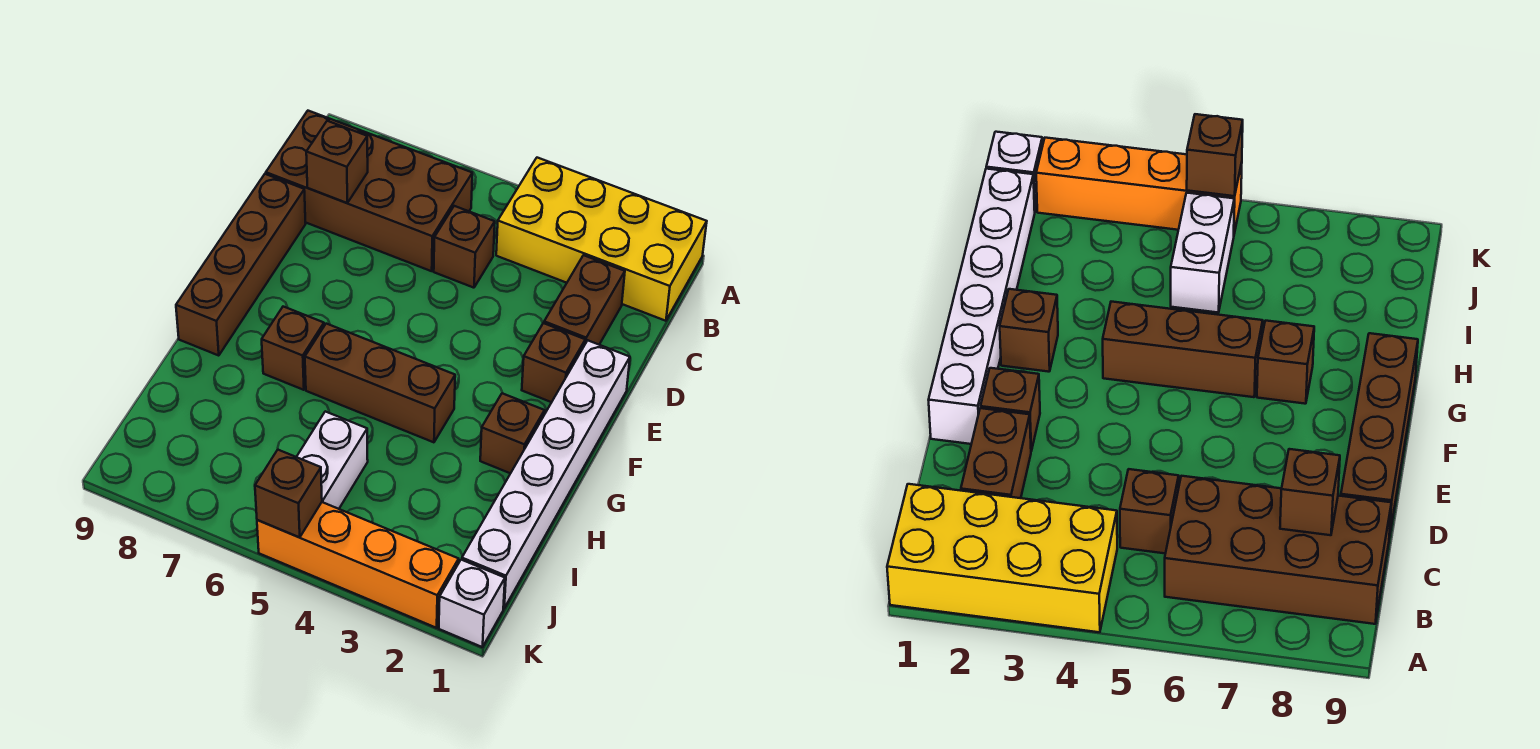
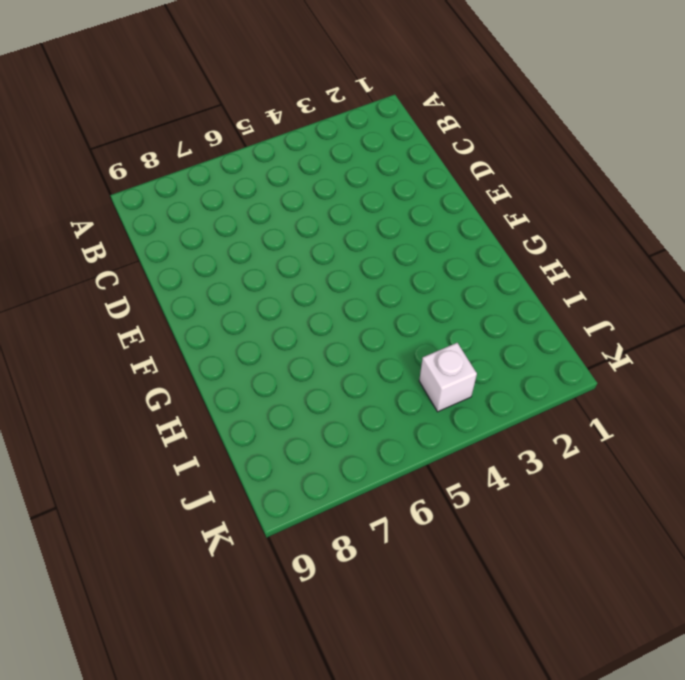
white 1x1 brick [419,343,477,412] -> white 1x1 brick moved to [439,560,505,647]
none -> yellow 2x4 brick [496,158,707,321]
none -> brown 2x4 brick [266,111,472,271]
none -> brown 1x2 brick [544,255,625,345]

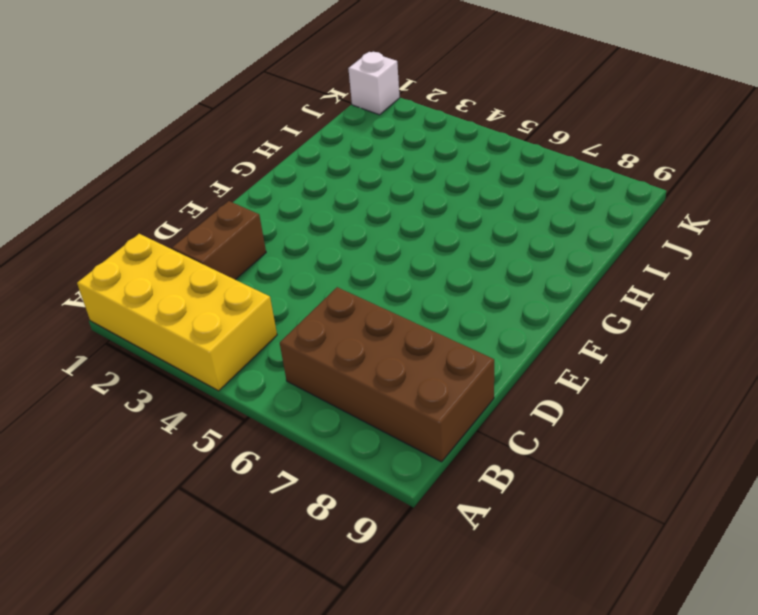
none -> brown 1x1 brick [434,206,495,288]
none -> brown 1x4 brick [176,174,306,355]
none -> white 1x6 brick [462,341,630,608]

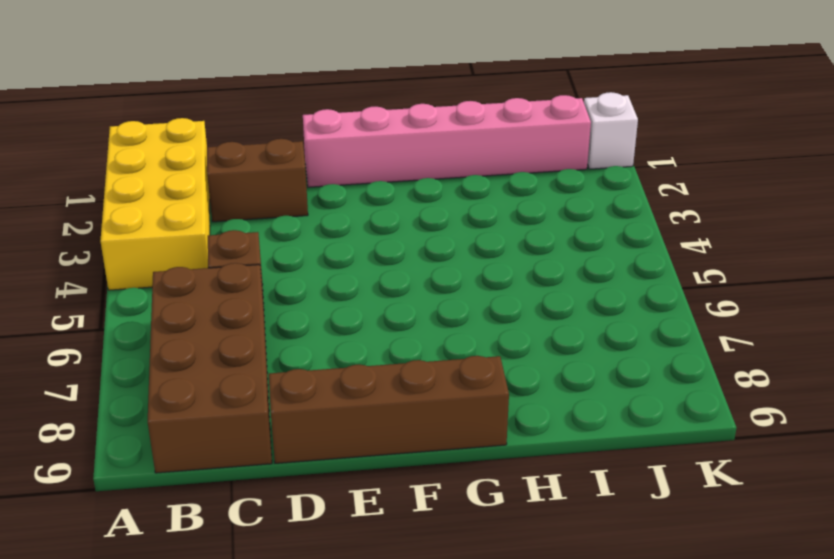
pink 1x6 brick [303,95,591,187] -> white 1x6 brick [462,341,630,608]
none -> brown 1x1 brick [522,323,585,402]
none -> brown 1x1 brick [480,393,544,473]
none -> brown 1x3 brick [305,324,455,442]

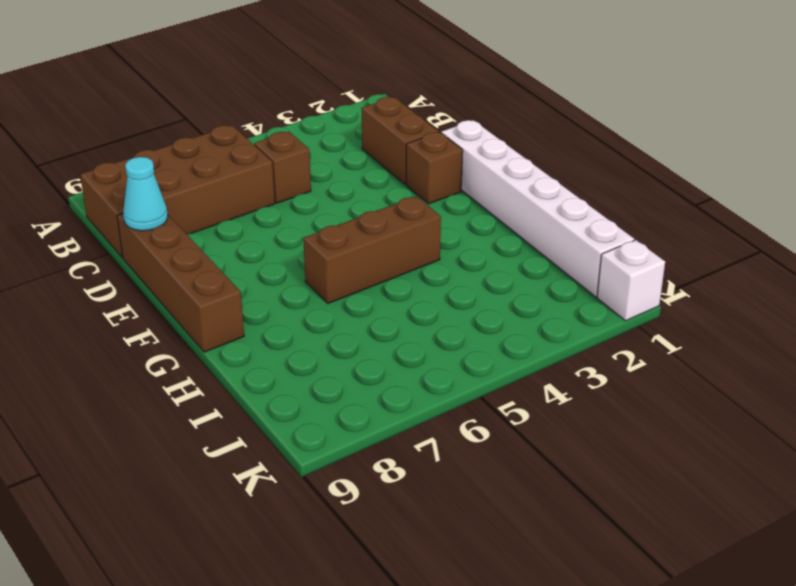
cyan 1x1 cone [123,157,168,231] -> none
none -> yellow 2x4 brick [496,158,707,321]
none -> brown 1x1 brick [480,393,544,473]
none -> brown 1x1 brick [262,307,324,390]

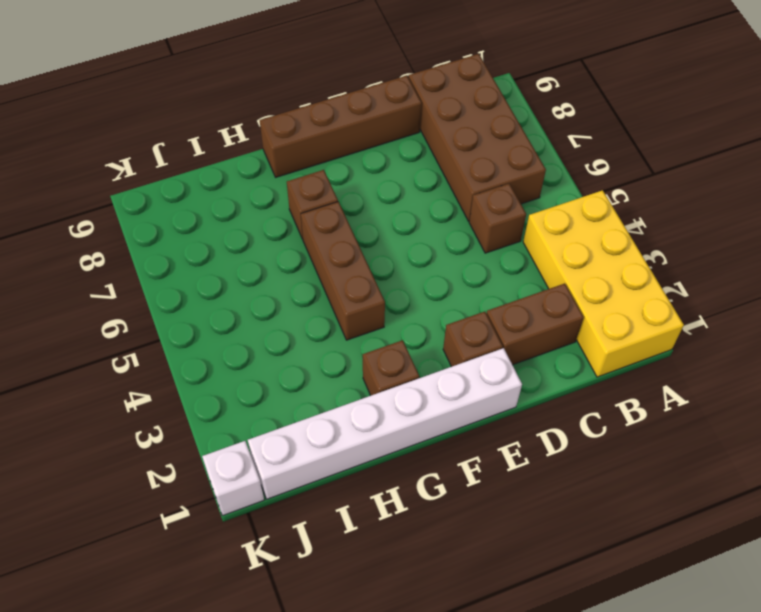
none -> white 1x2 brick [297,411,368,509]
none -> orange 1x4 brick [257,502,459,628]
none -> brown 1x1 brick [306,121,368,203]

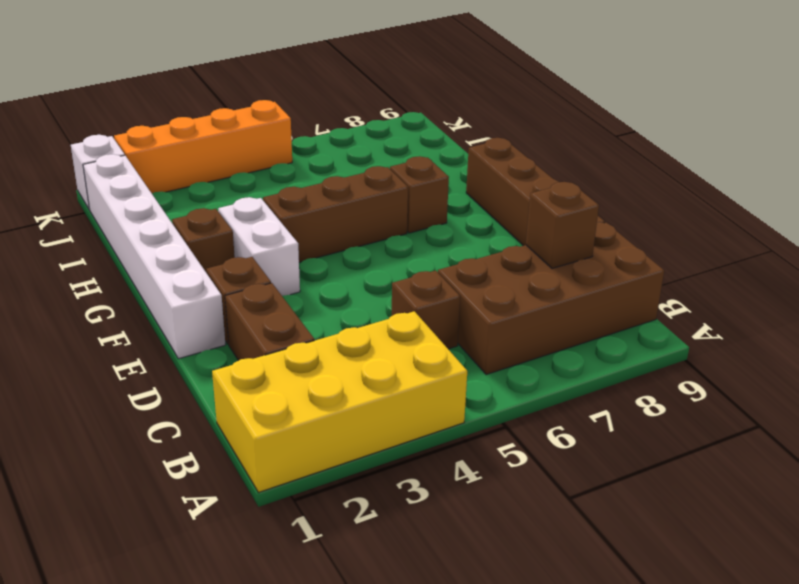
white 1x2 brick [218,197,300,296] -> white 1x2 brick moved to [297,411,368,509]
none -> brown 1x1 brick [255,450,322,537]

